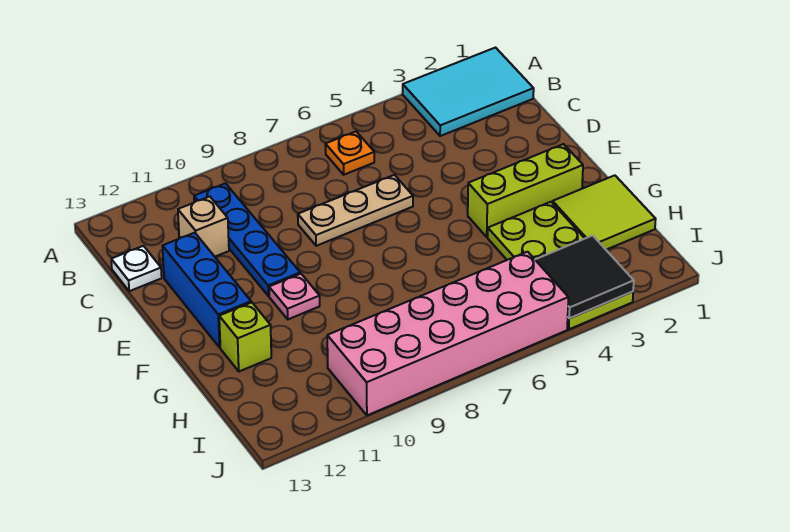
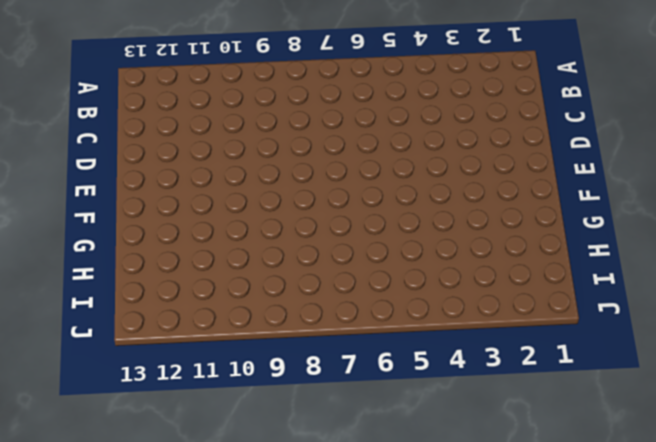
none -> cyan 2x3 tile [403,48,534,136]
none -> orange 1x1 plate [325,132,374,175]
none -> blue 1x4 plate [194,183,300,296]

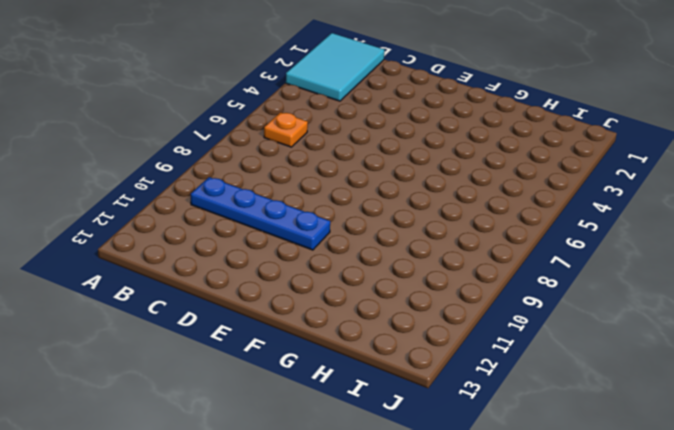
none -> tan 1x1 brick [178,197,229,257]
none -> white 1x1 plate [111,246,162,291]
none -> tan 1x3 plate [298,175,413,246]

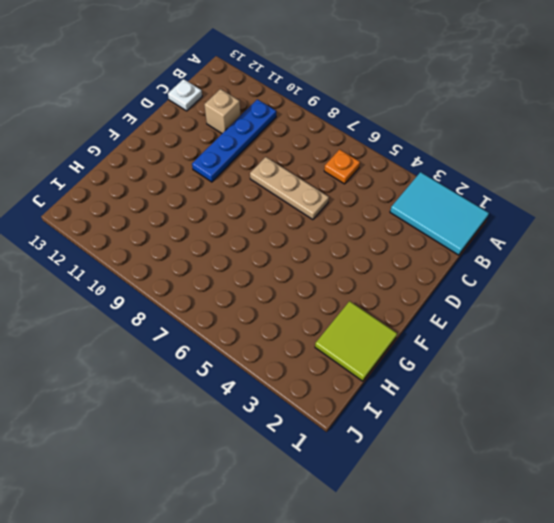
none -> blue 1x3 brick [162,233,251,347]
none -> lime 1x3 brick [468,144,583,237]
none -> pink 1x1 plate [269,274,320,319]

